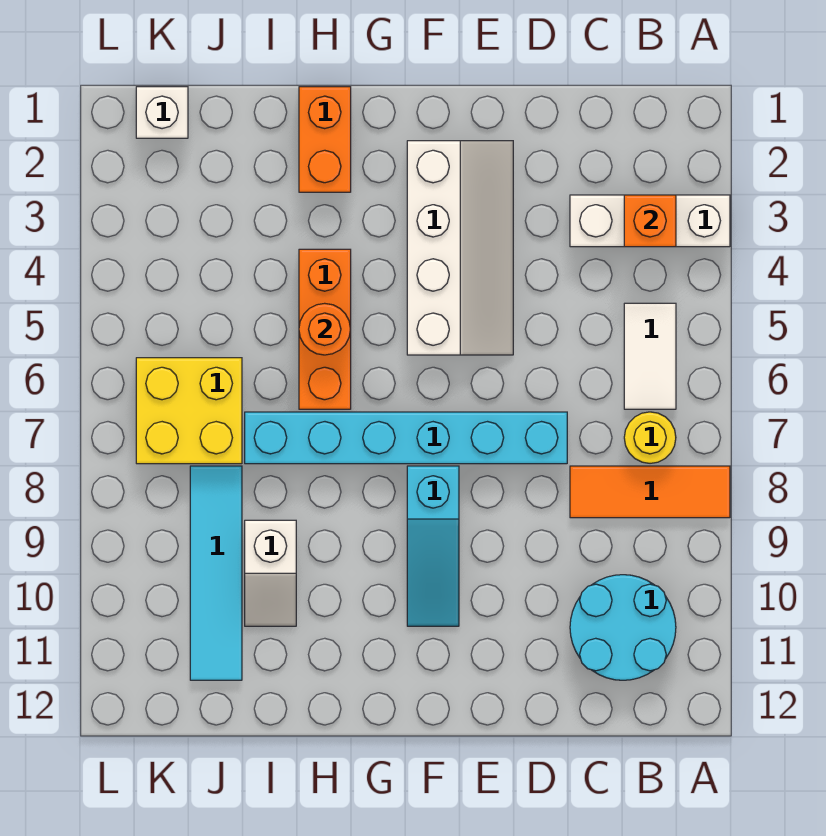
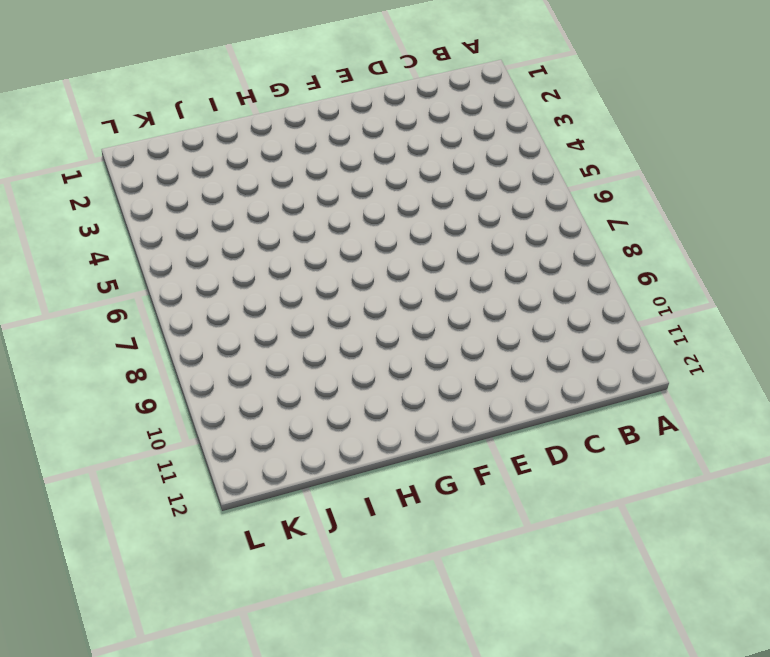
none -> white 1x3 brick [570,195,730,247]
none -> orange 1x3 tile [570,466,730,518]
none -> white 1x2 tile [624,303,676,409]

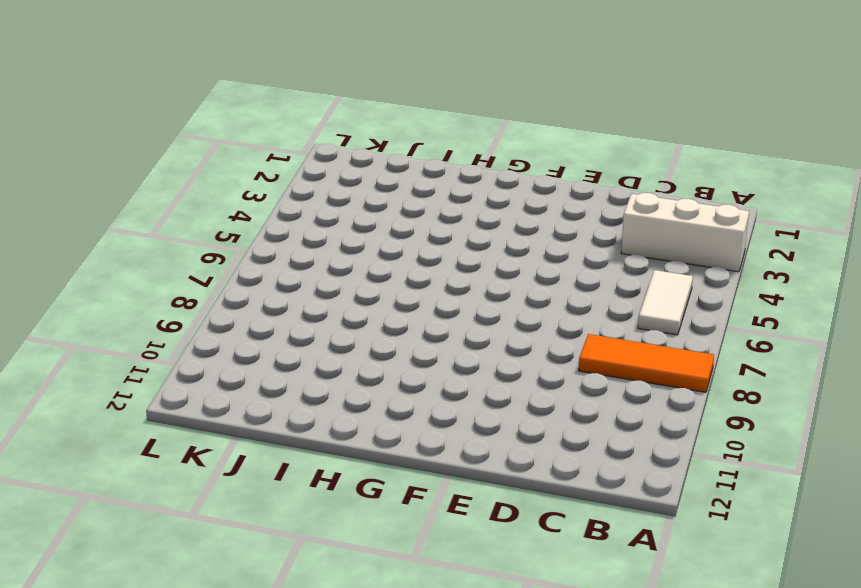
none -> yellow 1x1 round brick [624,412,676,463]
none -> cyan 2x2 round brick [570,575,676,680]
none -> cyan 1x6 brick [245,412,567,464]

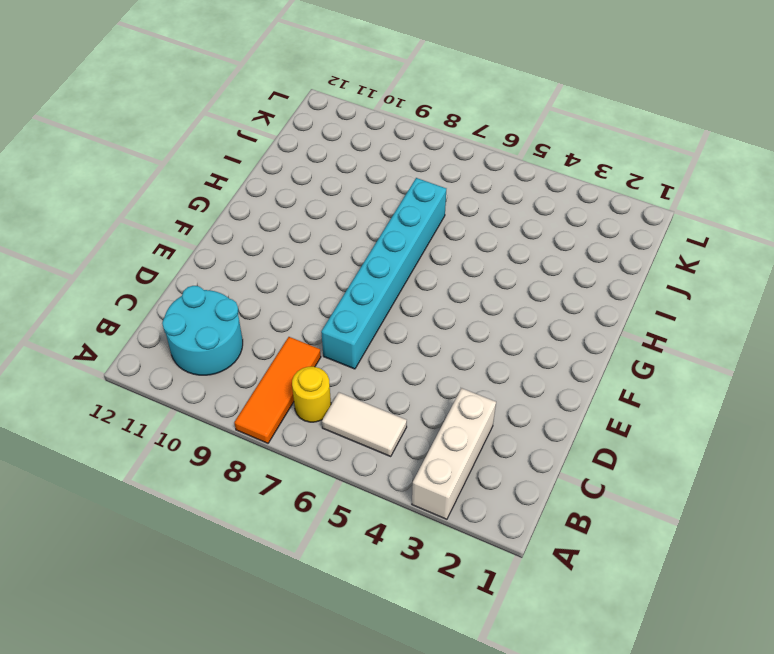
none -> white 2x4 slope [407,141,513,355]
none -> cyan 1x3 slope [407,466,459,626]
none -> orange 1x2 brick [299,87,351,192]

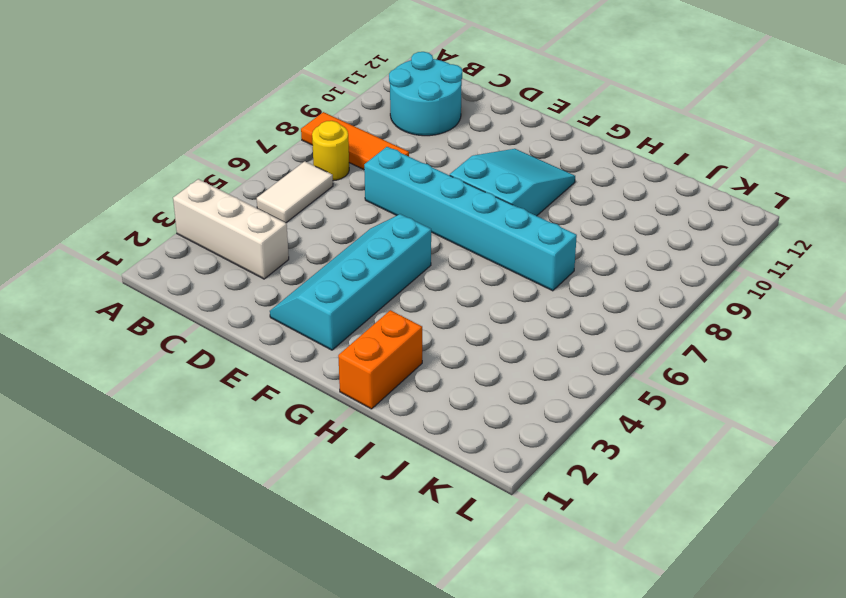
cyan 2x4 slope [270,214,431,350] -> white 2x4 slope [407,141,513,355]
cyan 2x3 slope [450,149,575,216] -> cyan 1x3 slope [407,466,459,626]
none -> orange 1x3 brick [299,249,351,409]
none -> white 1x2 slope [245,520,296,626]
none -> yellow 2x2 brick [136,358,242,464]

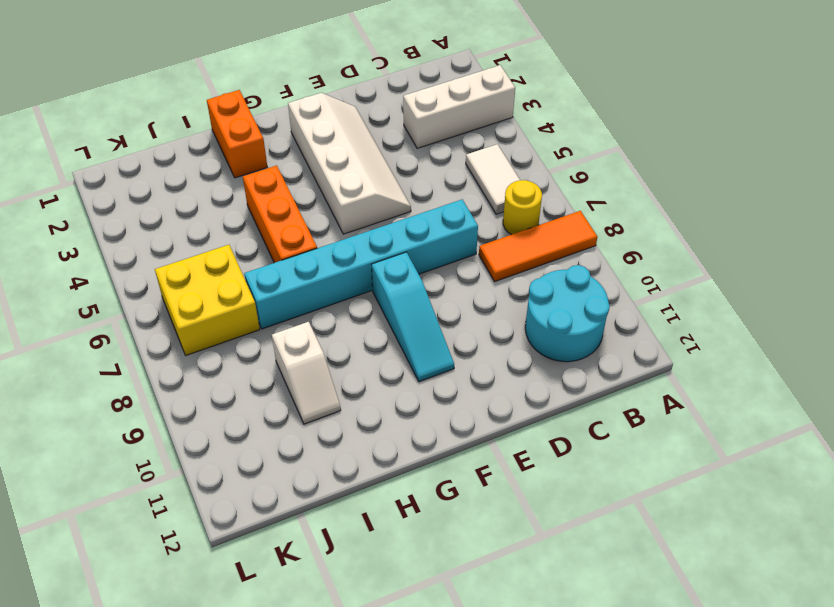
none -> cyan 1x4 tile [190,466,242,680]
none -> white 1x1 brick [136,87,188,138]
none -> orange 1x1 brick [624,195,676,247]

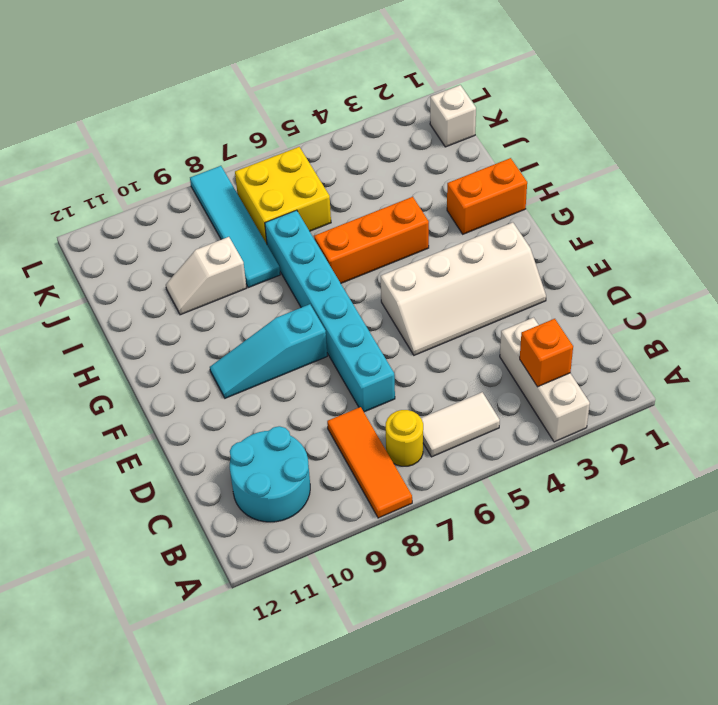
cyan 1x4 tile [190,166,280,288] -> cyan 1x4 tile turned to [190,466,242,680]
none -> orange 1x1 round brick [299,303,351,355]

